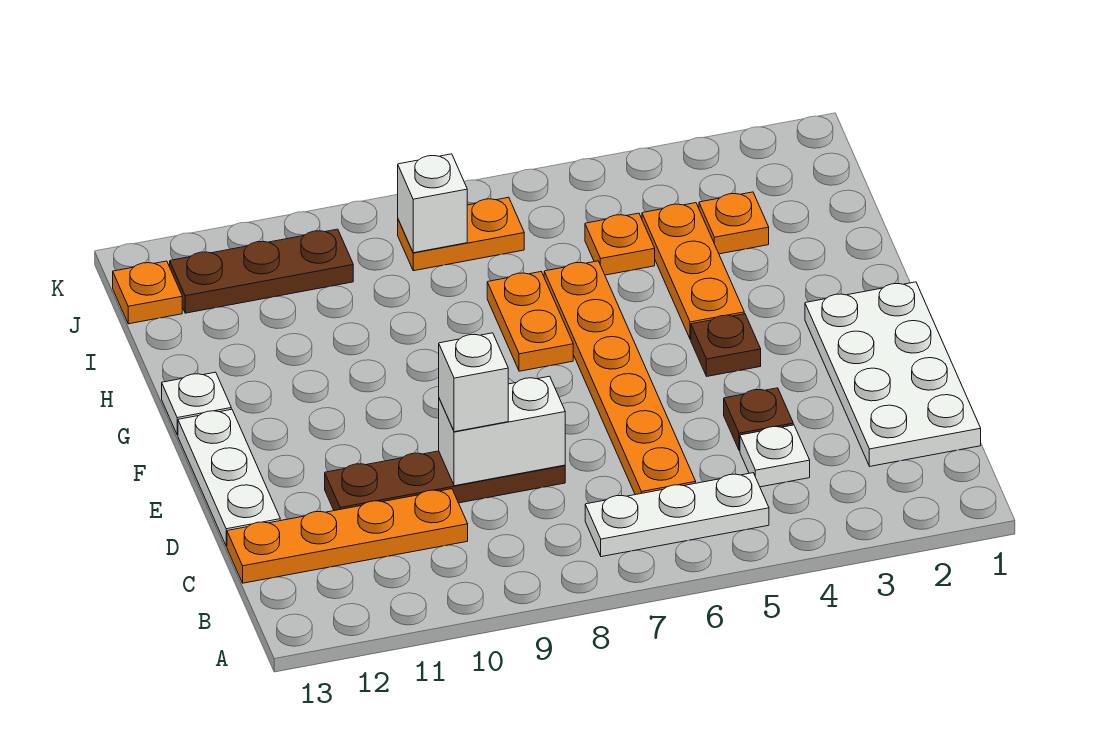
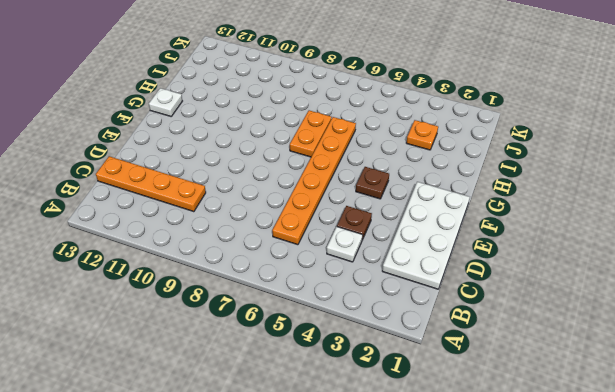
none -> white 1x3 plate [585,473,769,557]
none -> brown 1x4 plate [325,451,565,511]
none -> white 1x3 plate [178,409,280,546]

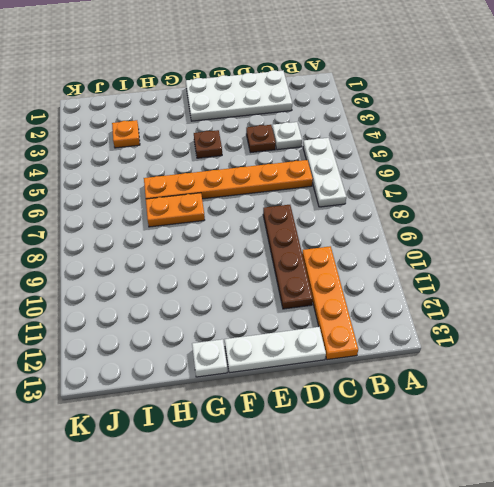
none -> orange 1x3 plate [642,203,744,339]
none -> orange 1x1 plate [585,213,655,275]
none -> orange 1x2 plate [398,197,524,271]

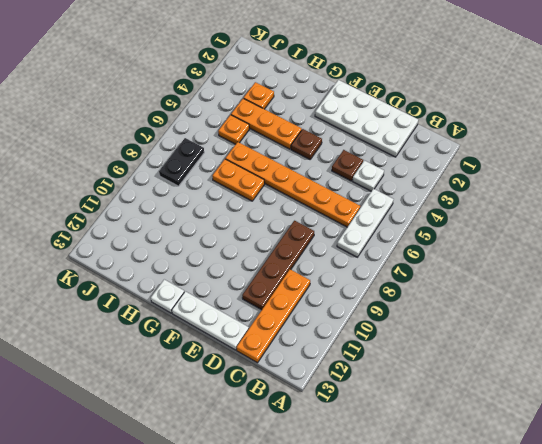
black 1x2 plate [159,138,204,186] -> orange 1x2 plate [398,197,524,271]
none -> brown 1x3 plate [170,229,353,313]
none -> orange 1x1 plate [113,261,182,324]
none -> white 1x2 brick [439,376,565,486]

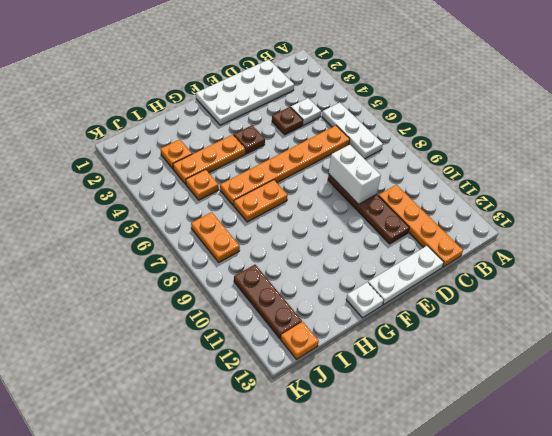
none -> white 1x1 brick [398,154,467,253]
none -> white 1x1 brick [439,333,508,432]

